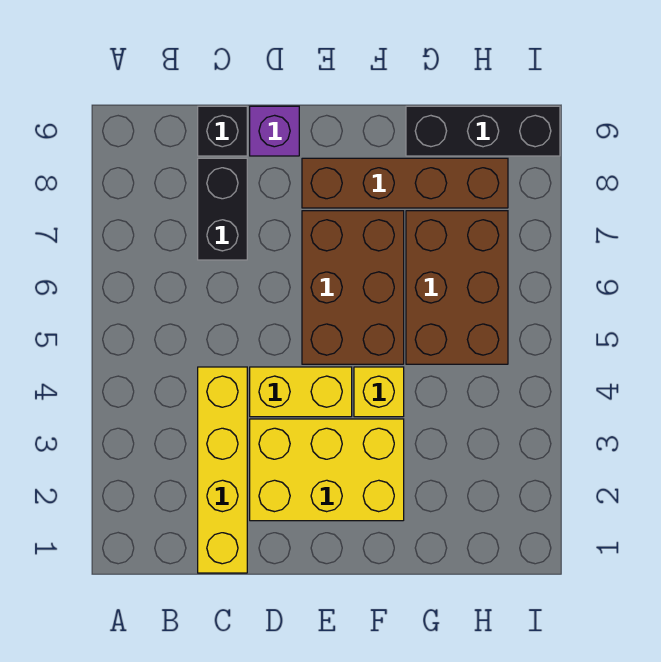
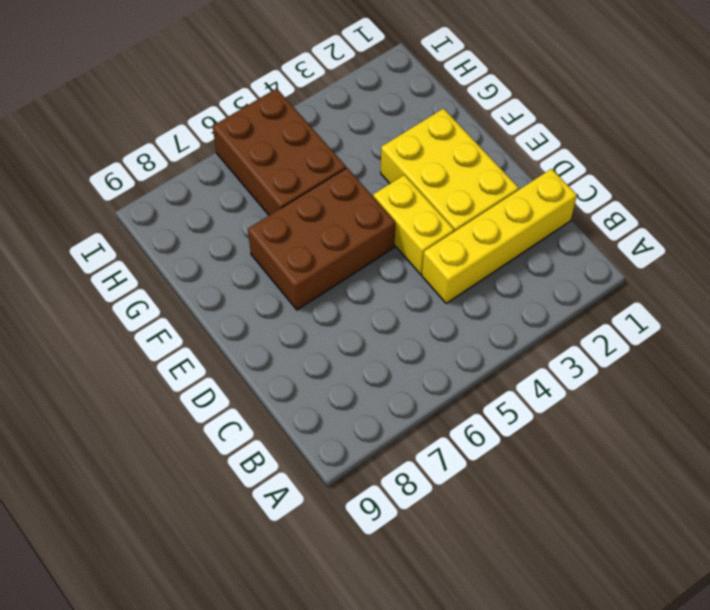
brown 2x3 brick [213,88,346,215] -> brown 2x3 brick turned to [406,211,508,364]
none -> black 1x2 brick [198,158,247,260]
none -> black 1x1 brick [198,106,247,156]

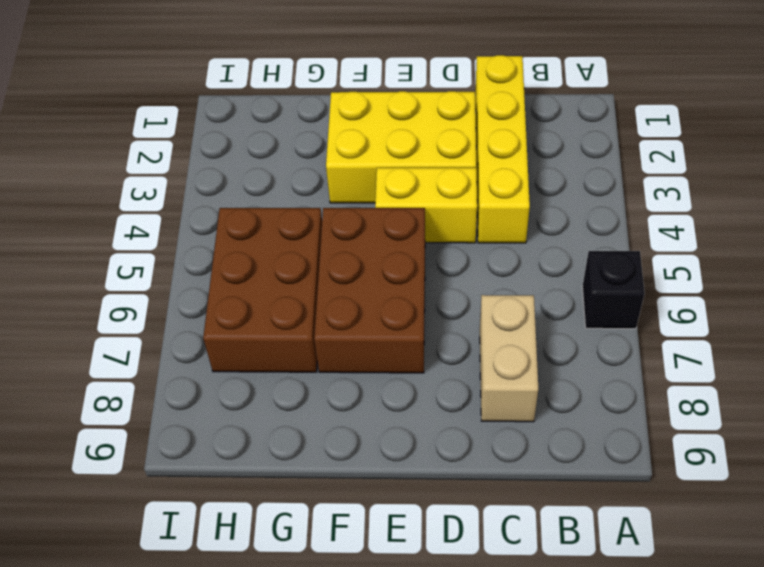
black 1x1 brick [582,251,645,329] -> black 1x1 brick moved to [198,106,247,156]
tan 1x2 brick [480,295,538,422] -> black 1x2 brick [198,158,247,260]
none -> purple 1x1 brick [250,106,299,156]
none -> brown 1x4 brick [302,158,508,208]

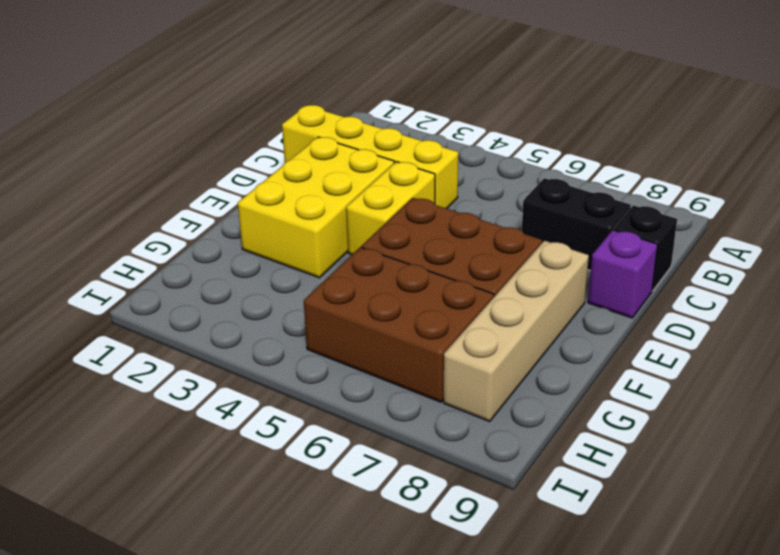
tan 1x4 brick [444,241,589,421] -> brown 1x4 brick [302,158,508,208]
none -> yellow 1x1 brick [354,367,404,417]
none -> black 1x3 brick [406,106,560,156]

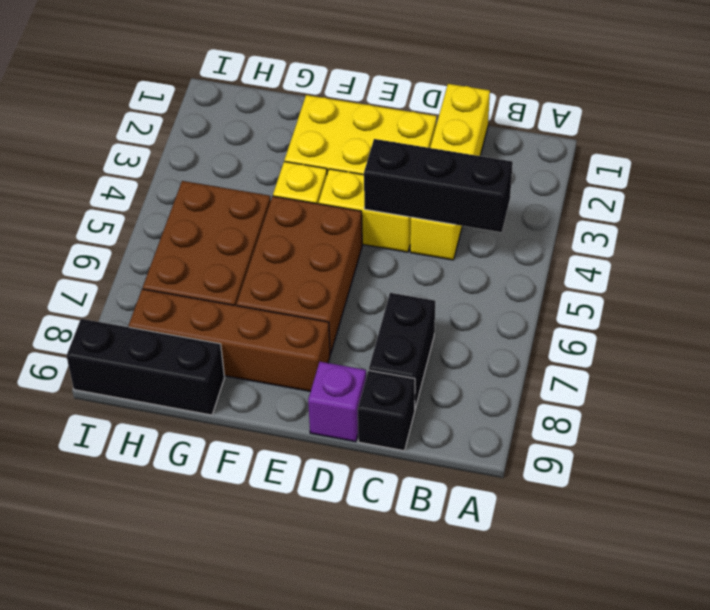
black 1x3 brick [364,139,513,232] -> none

